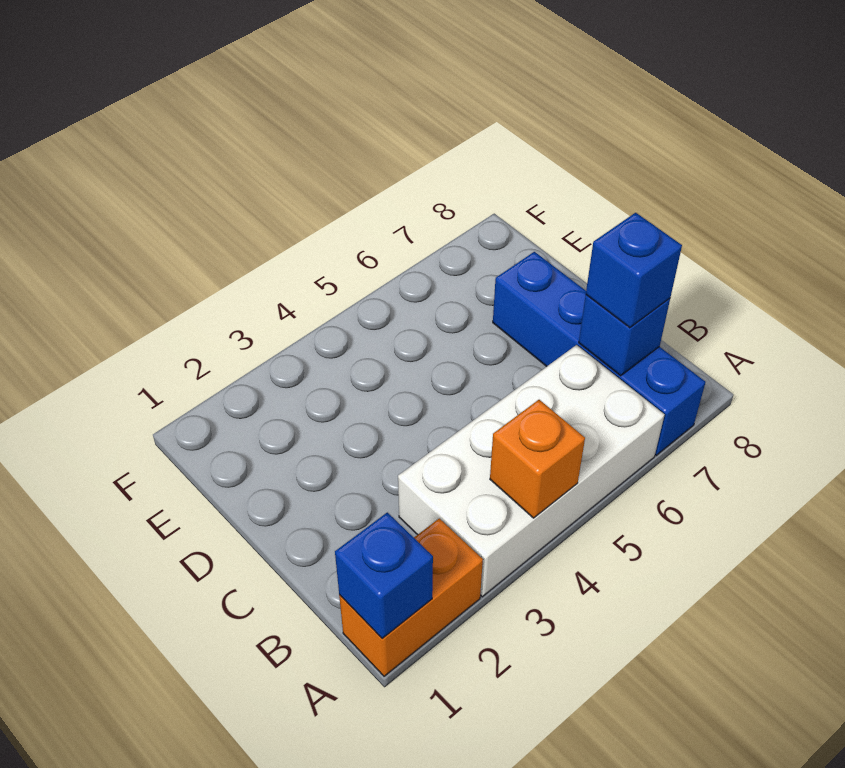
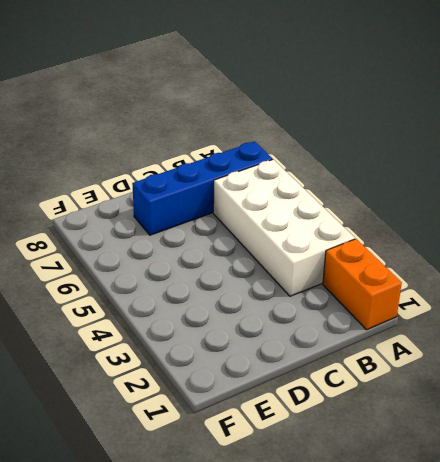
none -> blue 1x1 brick [335,512,433,639]
none -> orange 1x1 brick [490,400,585,518]

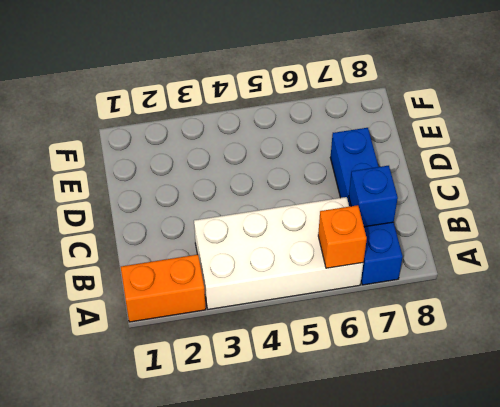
orange 1x1 brick [318,205,367,268] -> orange 1x1 brick moved to [490,400,585,518]
none -> blue 1x1 brick [335,512,433,639]
none -> blue 1x1 brick [586,213,682,328]

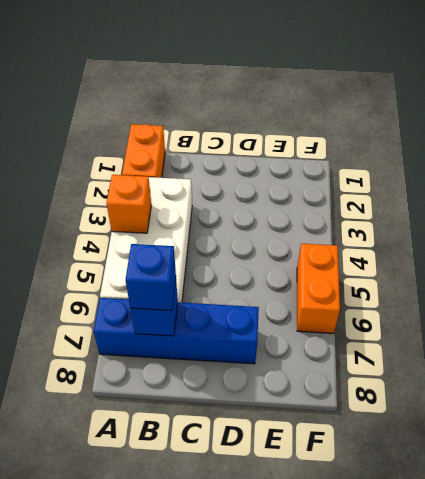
orange 1x2 brick [297,244,340,333] -> none
none -> blue 1x1 brick [335,512,433,639]

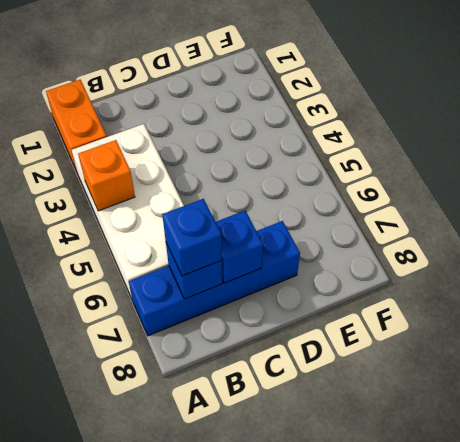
blue 1x1 brick [216,210,263,283] -> blue 1x1 brick moved to [335,512,433,639]

